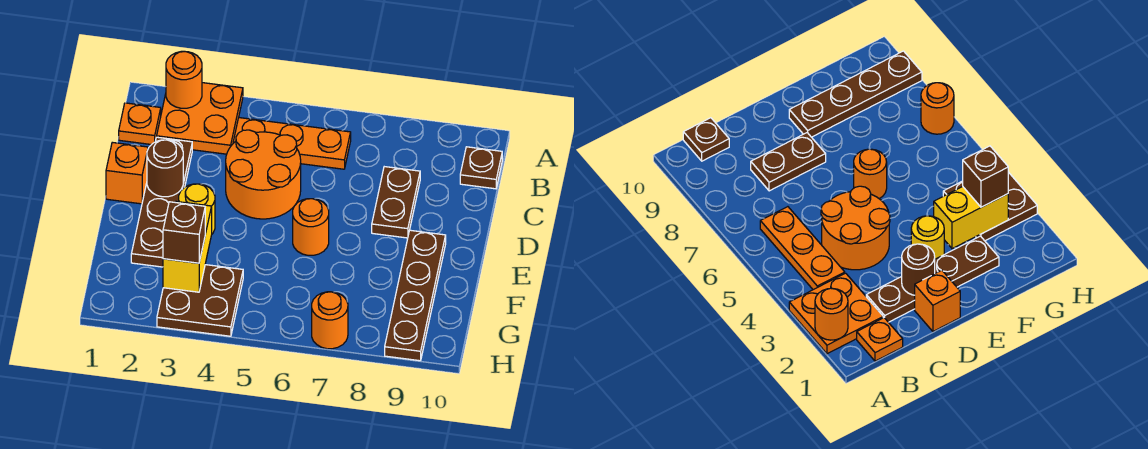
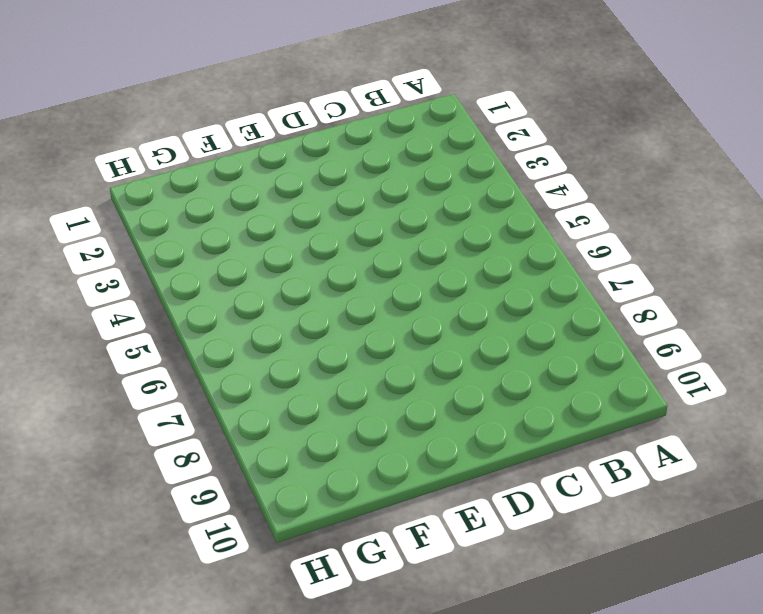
none -> orange 2x2 plate [157,83,243,154]
none -> orange 1x1 plate [119,103,161,145]
none -> orange 1x3 plate [233,118,351,169]

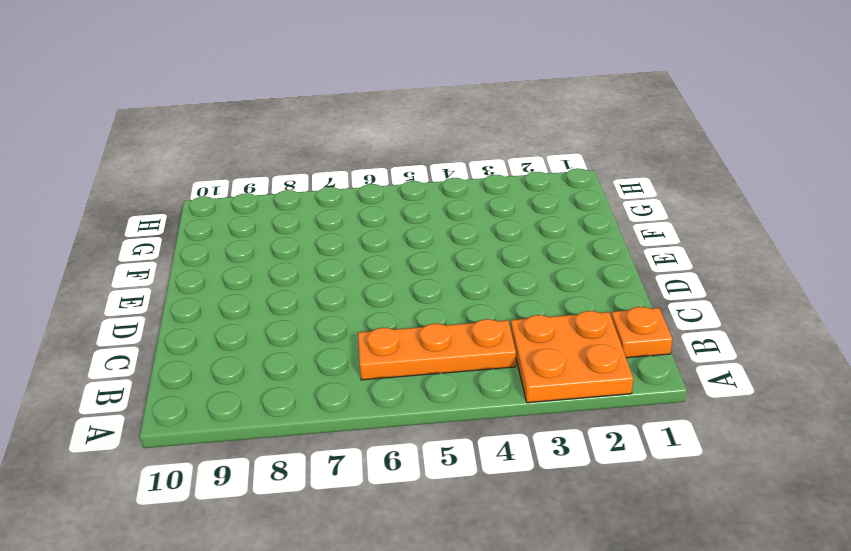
none -> brown 1x1 plate [460,147,502,189]
none -> brown 1x4 plate [131,137,192,267]
none -> orange 2x2 round brick [226,130,301,219]

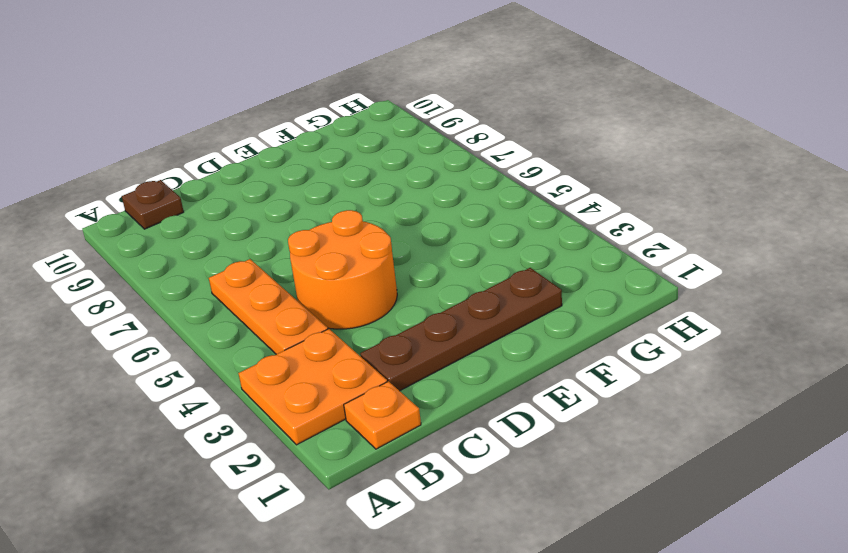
none -> brown 1x2 plate [372,167,420,238]
none -> orange 1x1 brick [106,142,148,204]
none -> yellow 1x1 round brick [179,184,215,234]

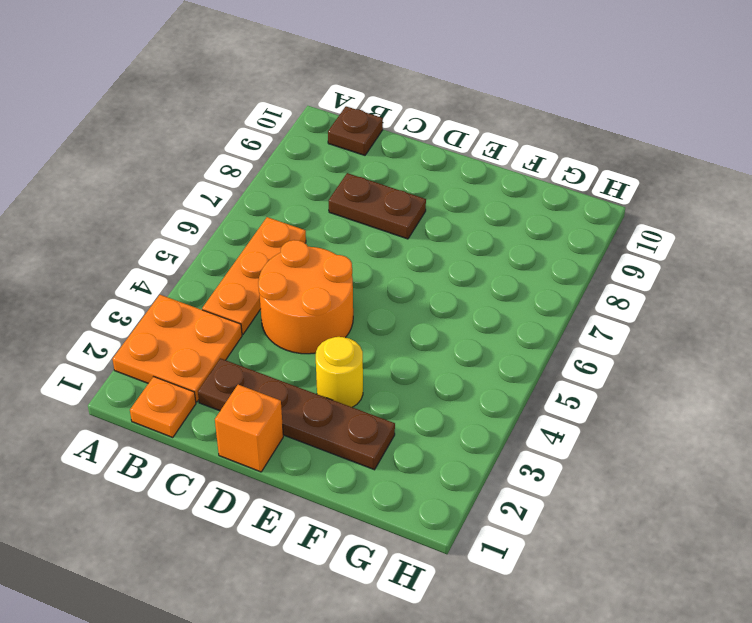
none -> orange 1x1 round brick [293,199,329,255]
none -> brown 1x4 plate [385,230,446,361]
none -> brown 2x2 plate [157,265,243,336]

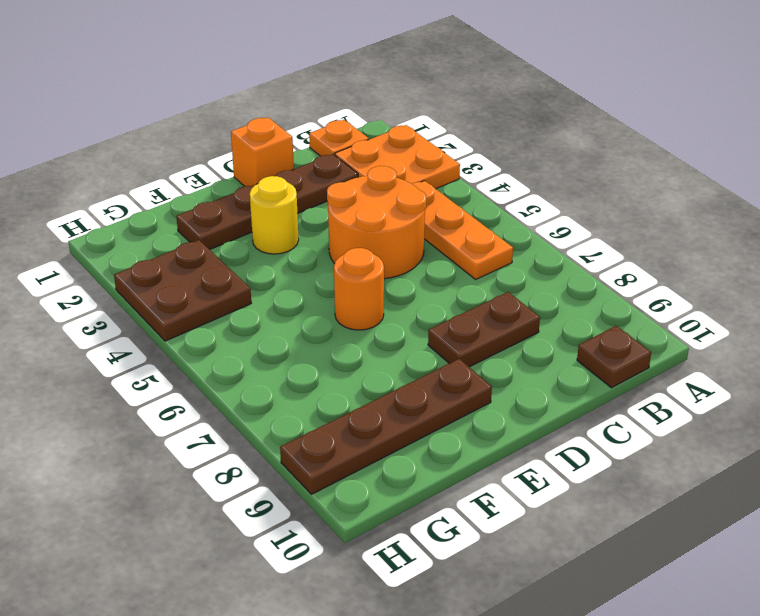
none -> orange 1x1 round brick [312,292,348,349]
none -> orange 1x1 round brick [166,51,202,108]
none -> brown 1x1 round brick [147,140,183,197]

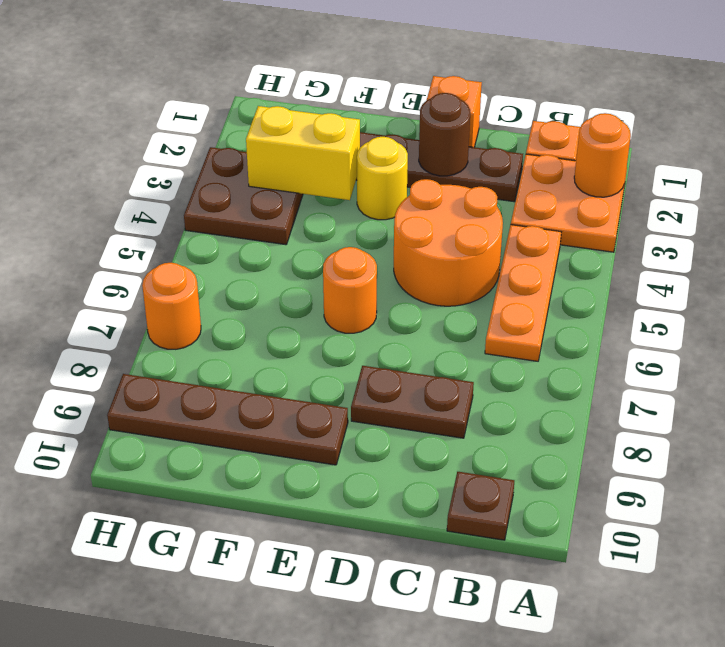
none -> brown 1x1 brick [163,202,205,263]

